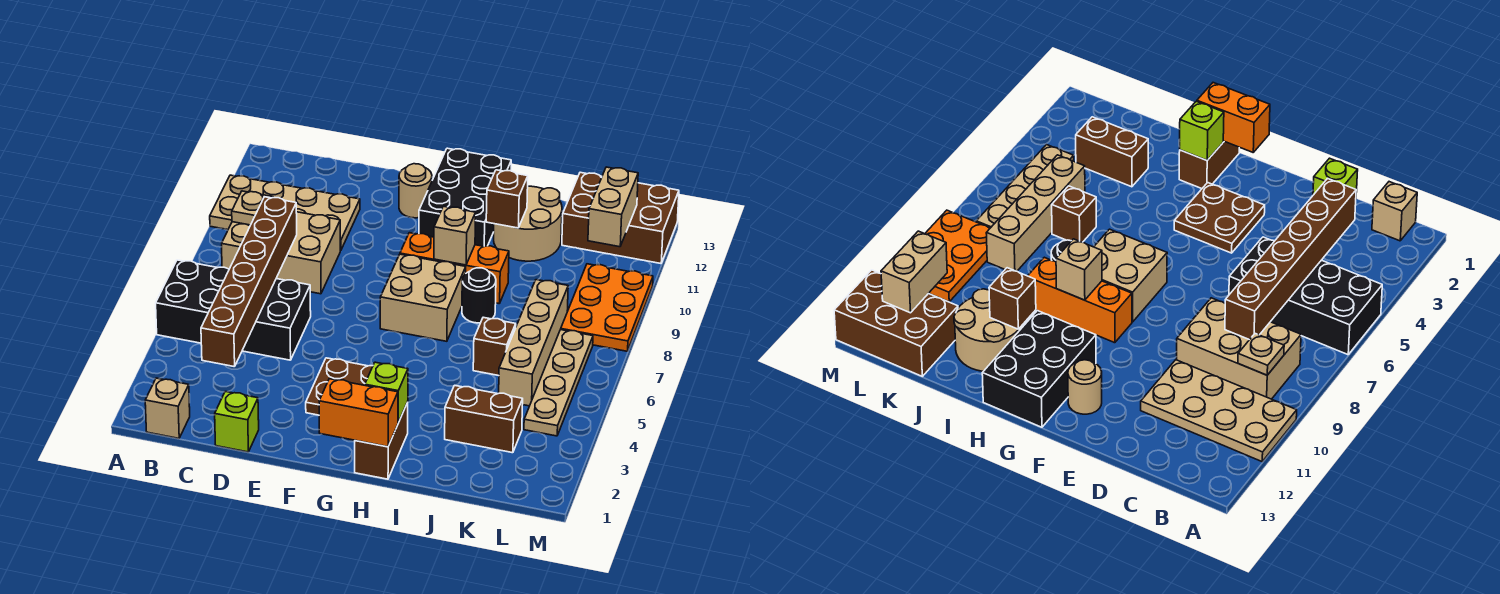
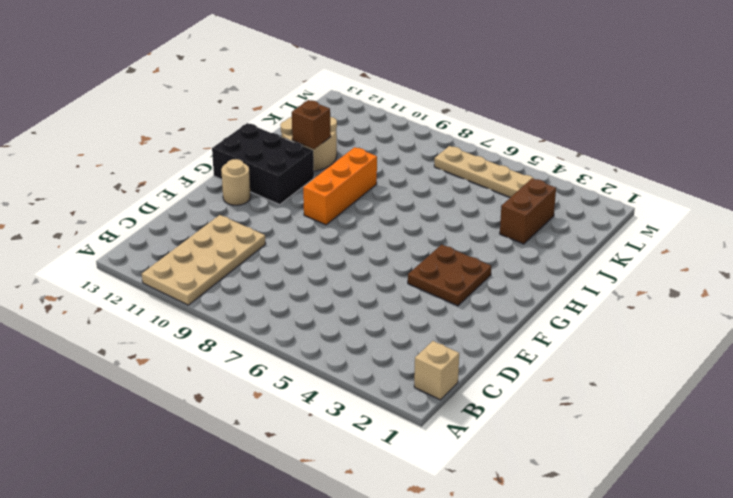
none -> black 2x4 brick [156,260,311,360]
none -> tan 2x3 brick [222,212,340,294]
none -> lime 1x1 brick [215,392,259,452]

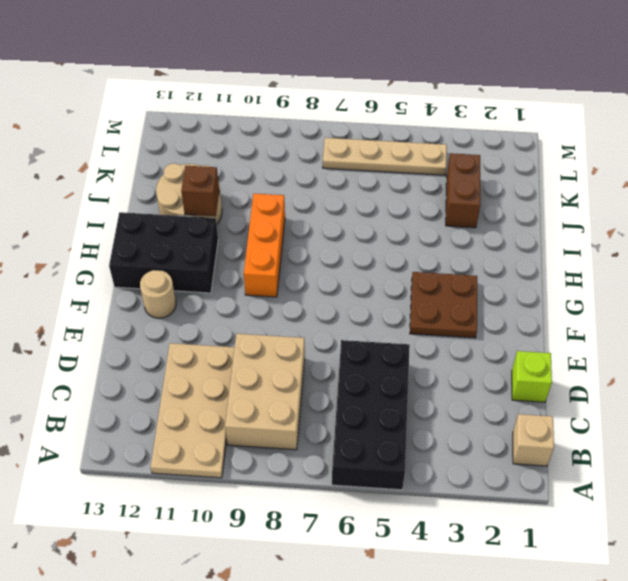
none -> tan 2x2 brick [380,254,466,341]
none -> brown 1x2 brick [355,402,408,479]
none -> black 1x1 round brick [462,268,496,323]

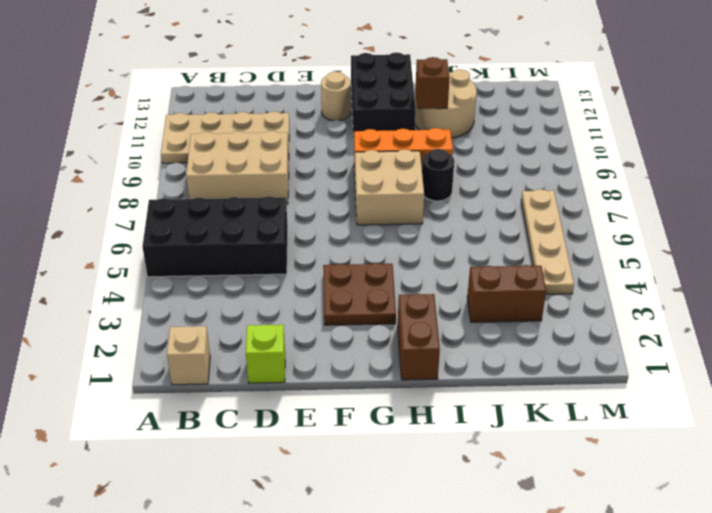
none -> brown 1x1 brick [473,317,516,376]
none -> tan 1x4 brick [499,280,568,406]
none -> brown 2x3 brick [562,172,679,264]

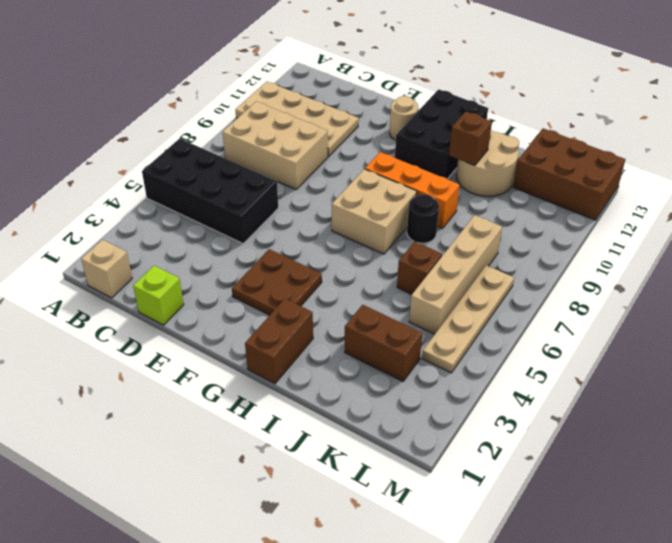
none -> orange 2x3 plate [561,264,653,351]
none -> tan 1x1 plate [232,191,273,225]
none -> brown 1x6 brick [201,197,297,367]

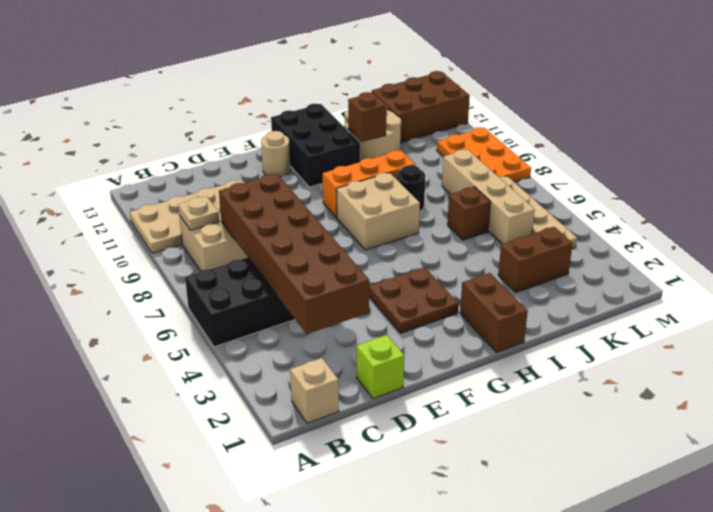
brown 2x6 brick [219,174,369,334] -> brown 1x6 brick [201,197,297,367]
none -> orange 1x2 brick [319,379,398,447]
none -> lime 1x1 brick [365,362,408,423]
none -> tan 1x1 brick [434,206,476,265]

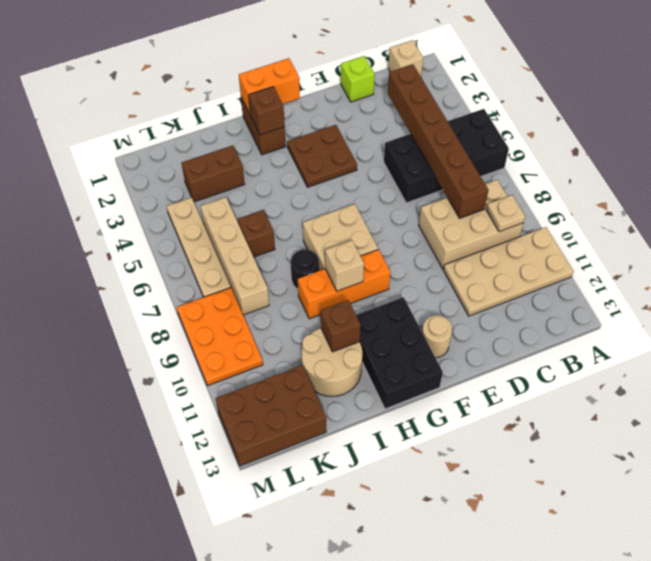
brown 1x1 brick [249,86,285,135] -> lime 1x1 brick [365,362,408,423]
none -> tan 1x2 brick [588,167,638,247]

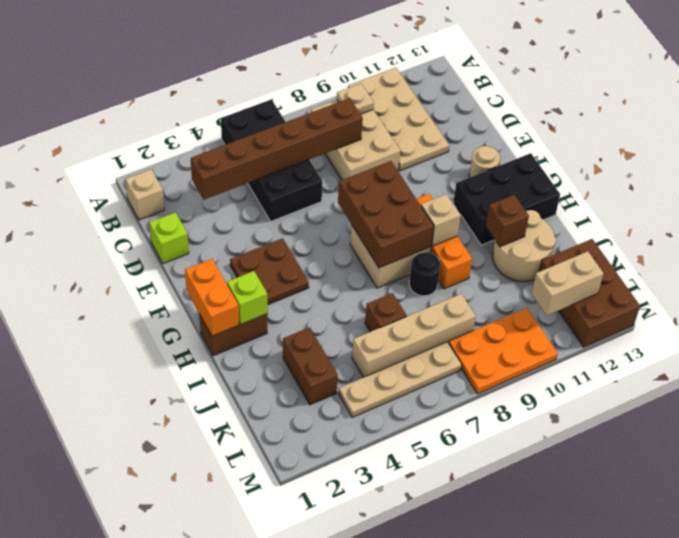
brown 2x3 brick [338,161,434,268] -> none

